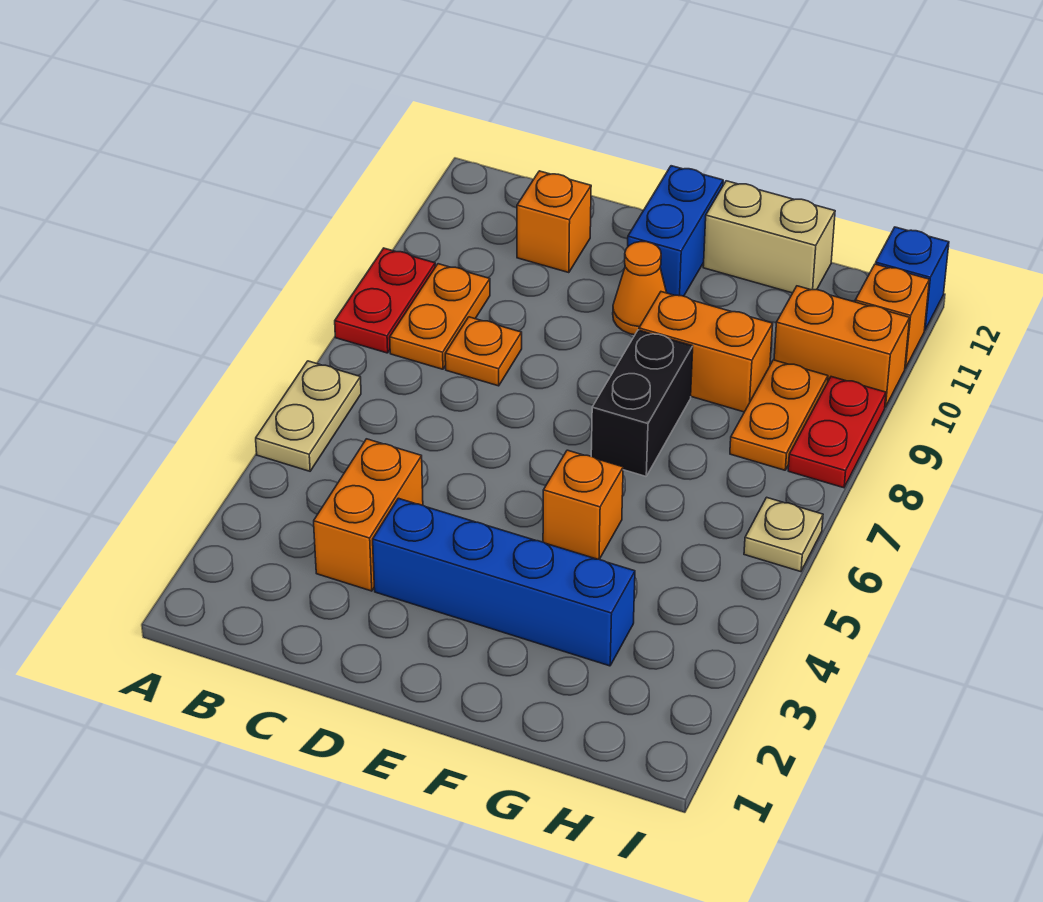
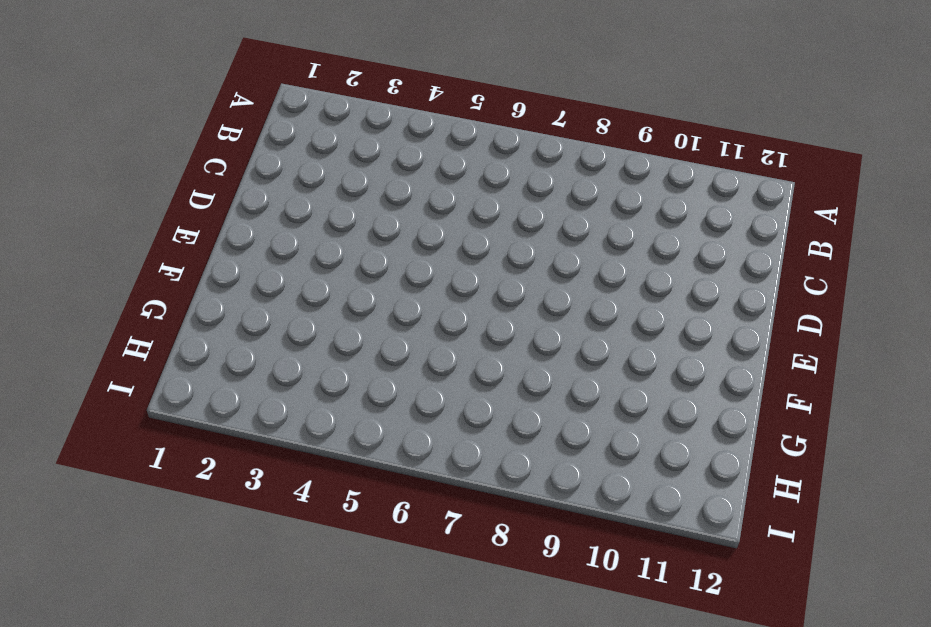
none -> tan 1x2 plate [256,361,361,471]
none -> red 1x2 plate [335,248,435,353]
none -> orange 1x2 plate [390,264,490,369]

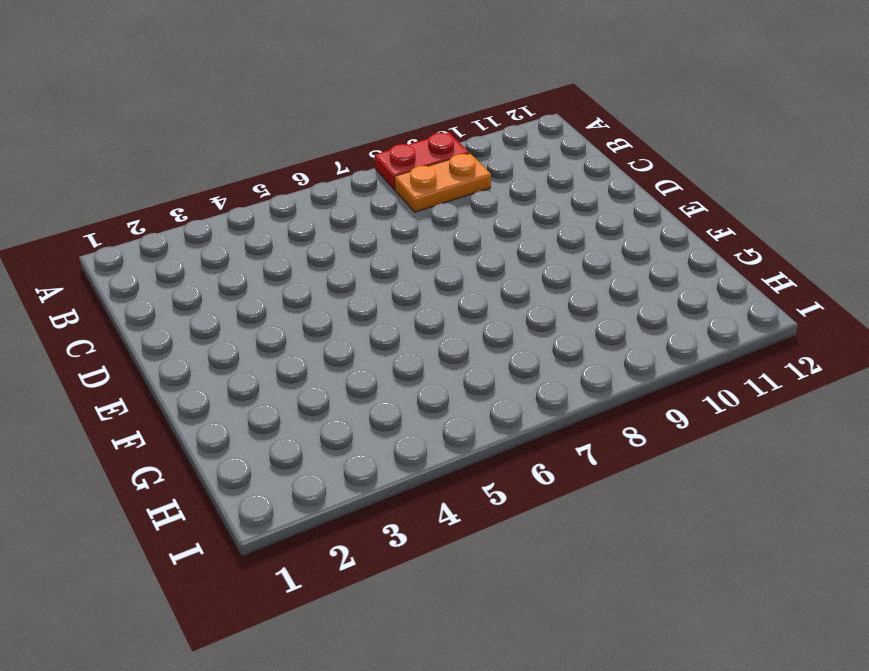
none -> tan 1x2 plate [256,361,361,471]
none -> orange 1x2 brick [314,439,423,591]
none -> orange 1x1 plate [445,317,522,386]

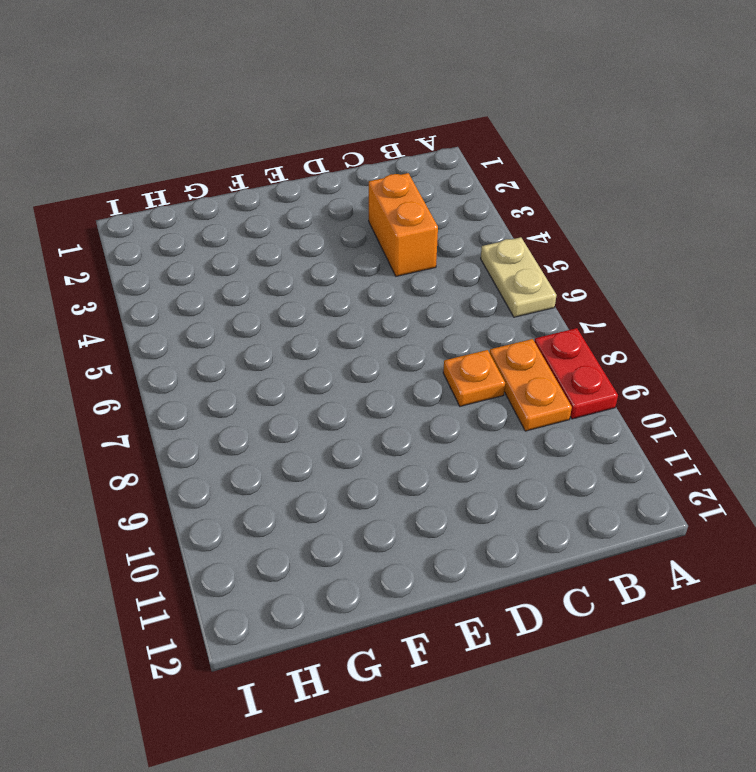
none -> orange 1x1 brick [517,171,591,273]
none -> blue 1x4 brick [373,498,635,666]
none -> orange 1x1 cone [613,242,667,335]

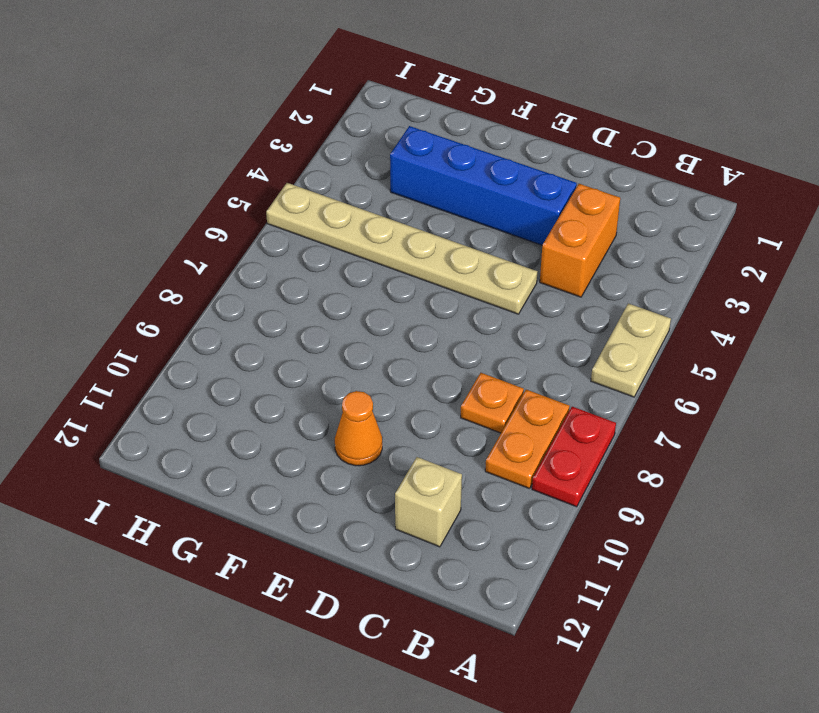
tan 1x1 brick [395,457,462,547] -> orange 1x1 brick [517,171,591,273]
tan 1x6 plate [266,183,537,314] -> orange 1x1 brick [543,450,623,559]
none -> blue 1x2 brick [628,166,723,296]
none -> black 1x2 brick [591,330,693,476]
none -> orange 1x2 brick [639,292,773,412]

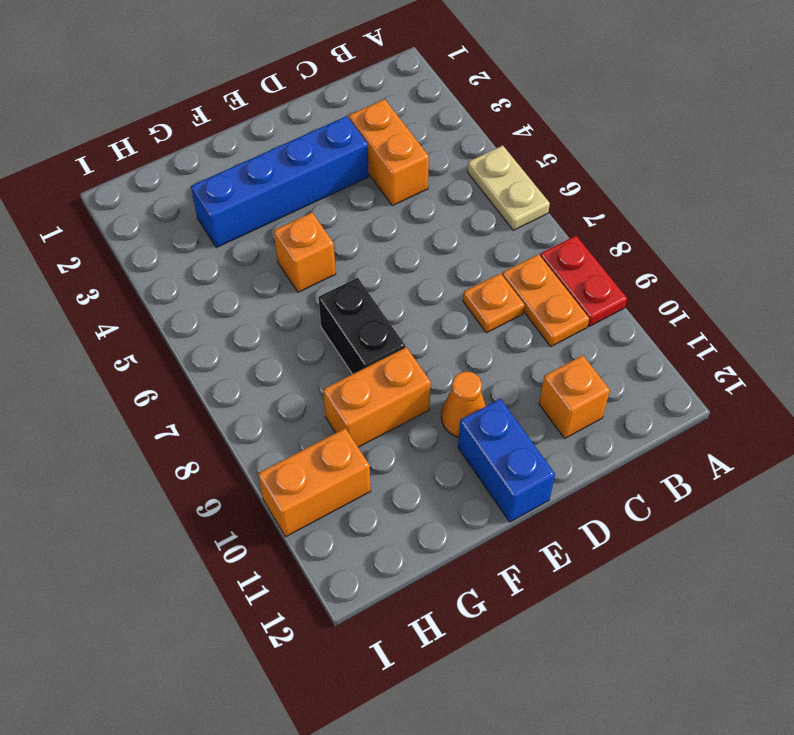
none -> tan 1x2 brick [703,181,835,293]
none -> orange 1x2 plate [730,360,828,470]
none -> tan 1x1 plate [744,497,823,572]

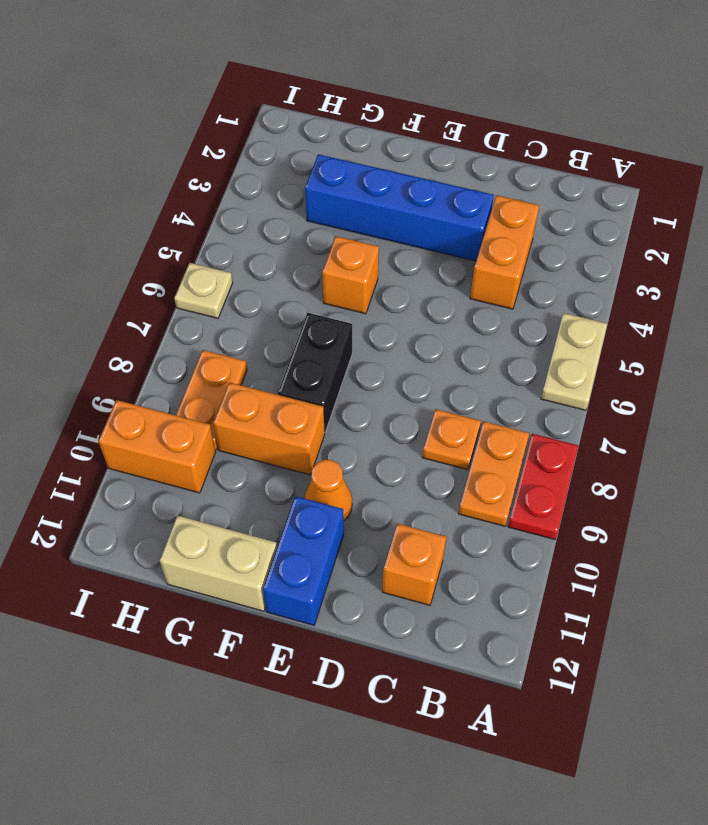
none -> red 1x2 plate [788,377,886,488]
none -> orange 1x1 brick [855,264,929,368]
none -> blue 1x1 brick [876,227,949,329]

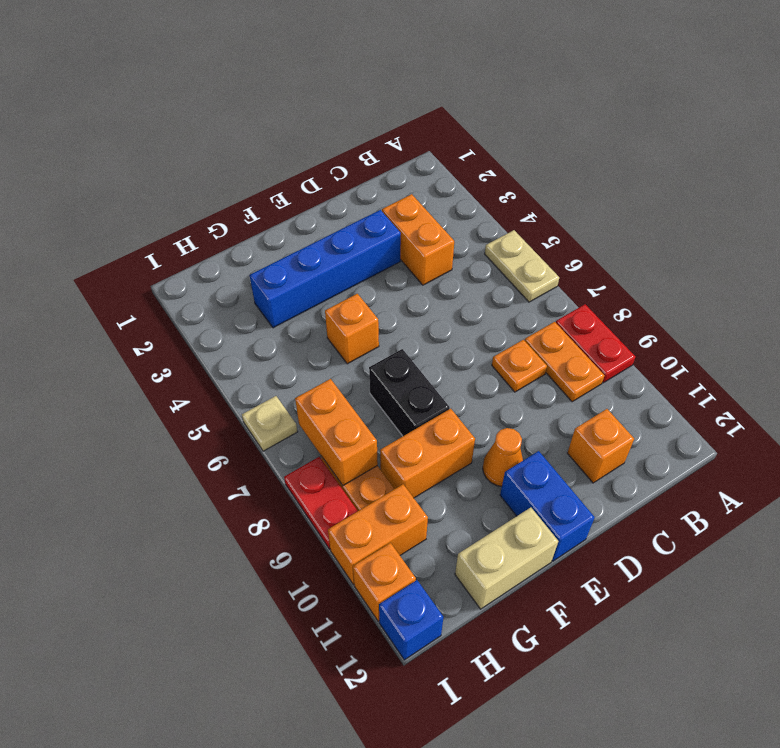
orange 1x2 brick [295,379,378,486] -> none

